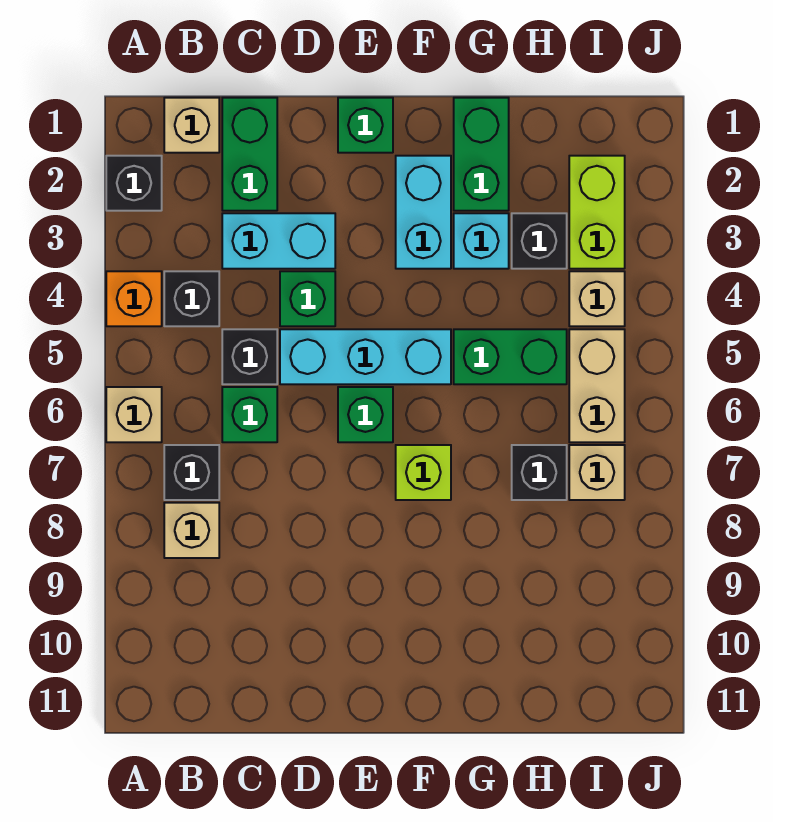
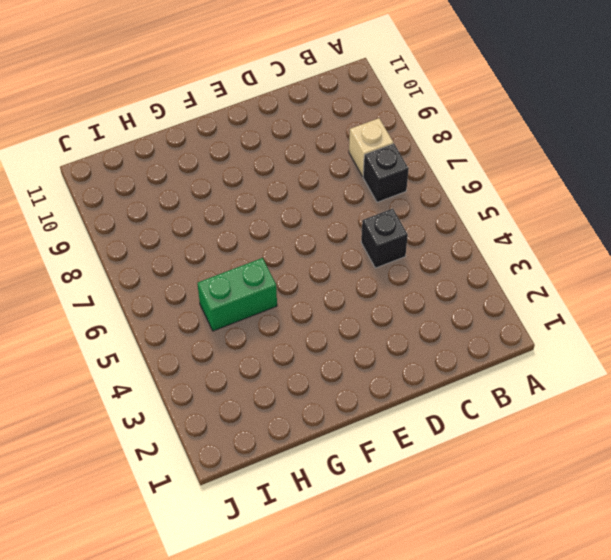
none -> black 1x1 brick [106,156,162,211]
none -> orange 1x1 brick [106,271,162,326]
none -> tan 1x1 brick [106,387,162,442]

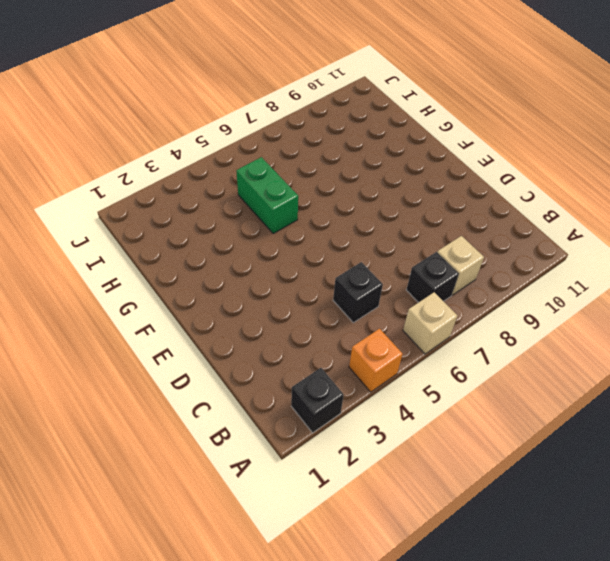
none -> tan 1x1 brick [164,98,219,153]
none -> black 1x1 brick [164,271,219,326]
none -> green 1x2 brick [222,98,277,211]

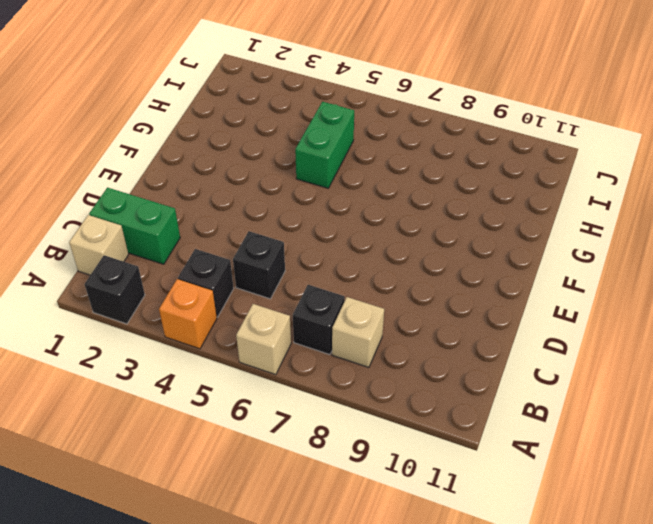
none -> cyan 1x2 brick [222,213,335,269]
none -> green 1x1 brick [222,387,277,442]
none -> green 1x1 brick [280,271,335,326]

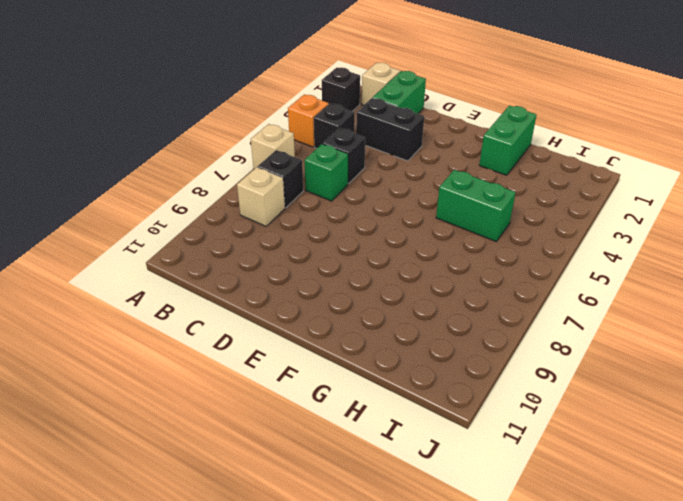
black 1x2 brick [356,98,424,161] -> cyan 1x2 brick [222,213,335,269]
none -> green 1x1 brick [280,271,335,326]
none -> cyan 1x3 brick [280,329,451,384]
none -> green 1x1 brick [338,98,393,153]

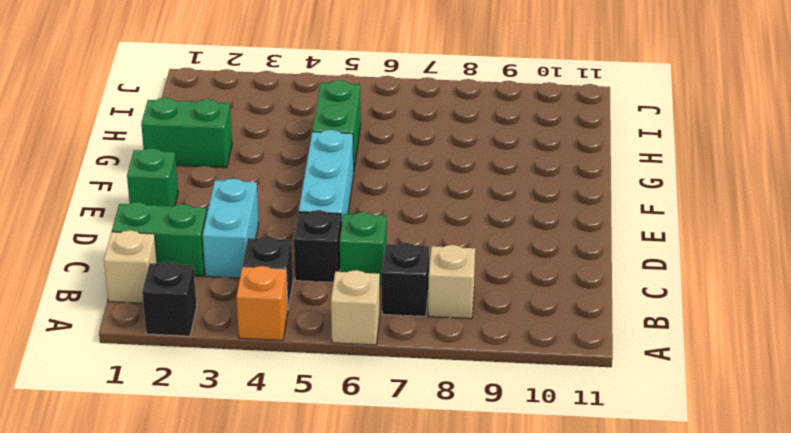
none -> green 1x1 brick [280,271,335,326]
none -> green 1x1 brick [338,387,393,442]
none -> cyan 1x2 brick [396,156,451,269]

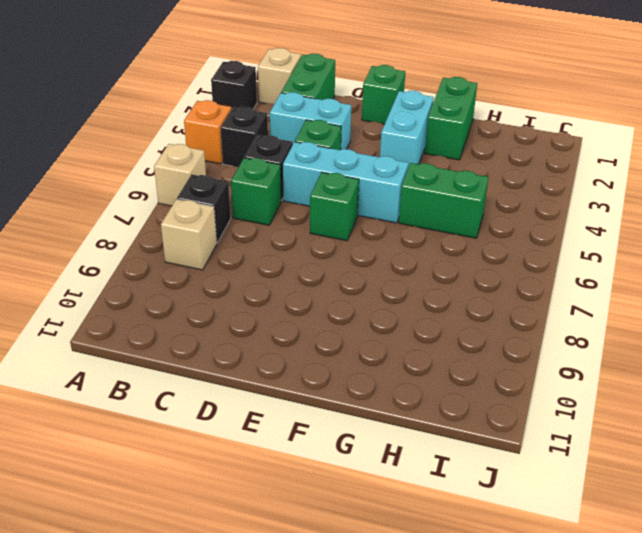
none -> lime 1x1 brick [396,445,451,500]
none -> cyan 1x1 brick [454,213,509,269]
none -> black 1x1 brick [512,213,567,269]

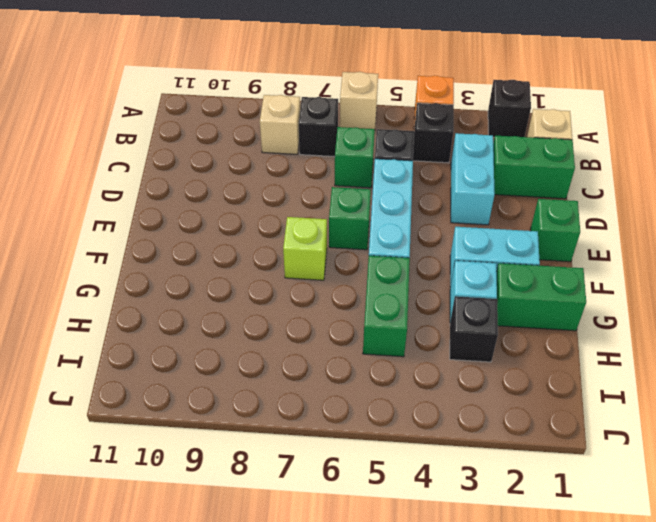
none -> green 1x1 brick [280,271,335,326]
none -> black 1x1 brick [512,445,567,500]
none -> lime 1x2 brick [569,156,625,269]

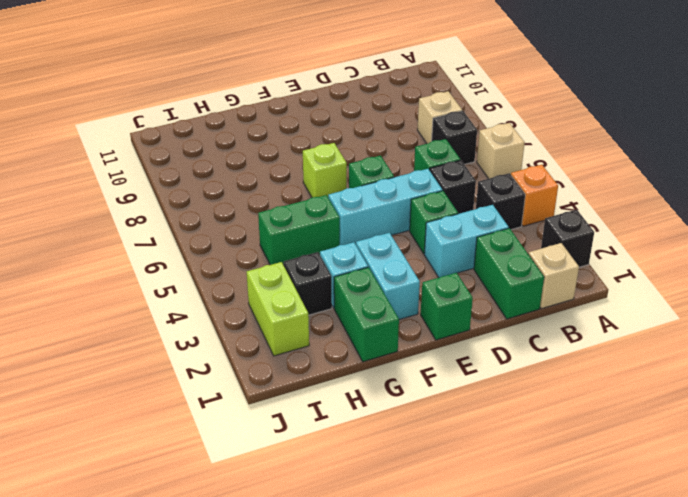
none -> black 1x1 brick [512,445,567,500]
none -> tan 1x1 brick [569,271,625,326]
none -> tan 1x2 brick [569,329,625,442]

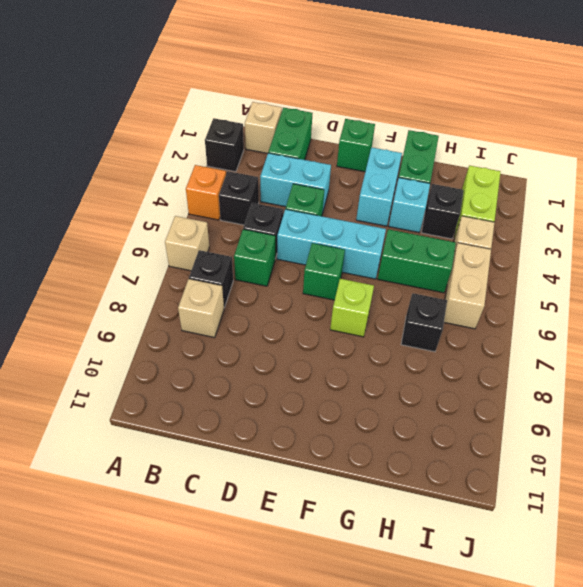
none -> tan 1x1 brick [569,445,625,500]

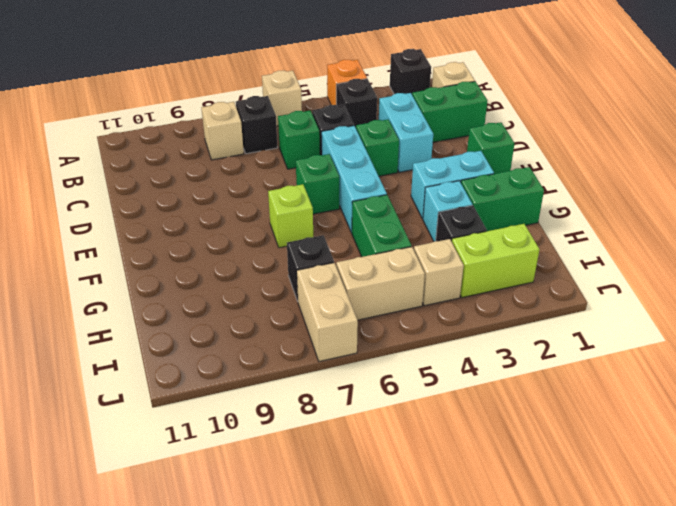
tan 1x2 brick [297,263,358,361] -> tan 1x1 brick [569,445,625,500]

